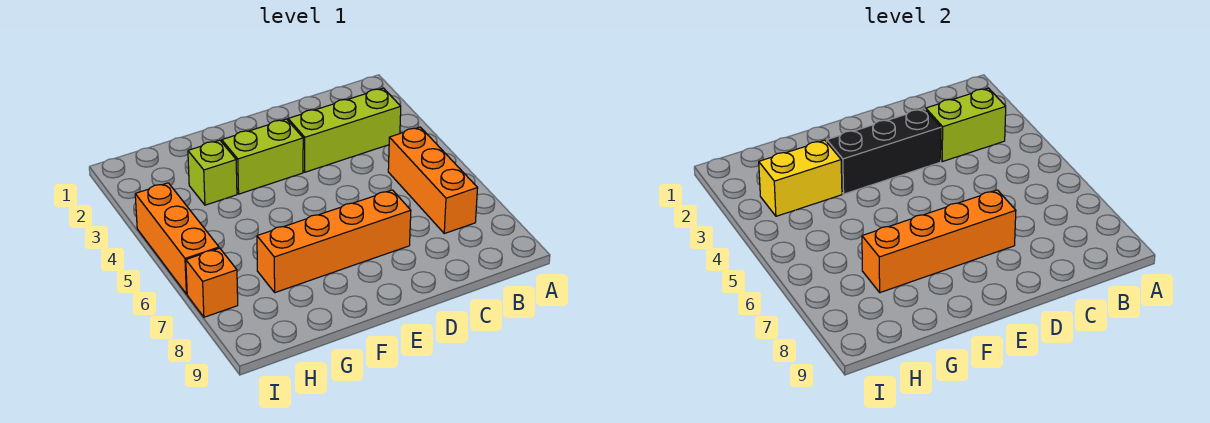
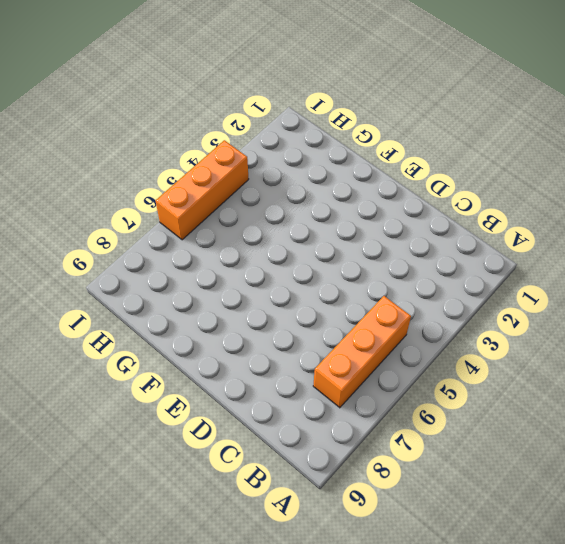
none -> lime 1x3 brick [288,88,401,172]
none -> orange 1x4 brick [257,190,411,293]

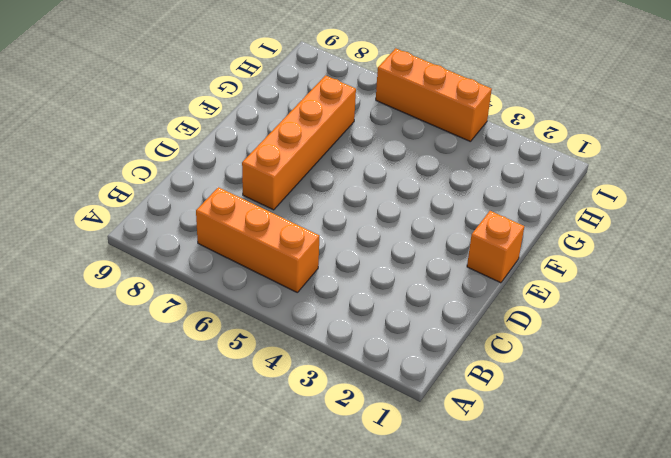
orange 1x1 brick [467,211,524,283] -> orange 1x1 brick moved to [186,248,238,317]
none -> lime 1x3 brick [288,88,401,172]
none -> lime 1x2 brick [222,119,303,194]

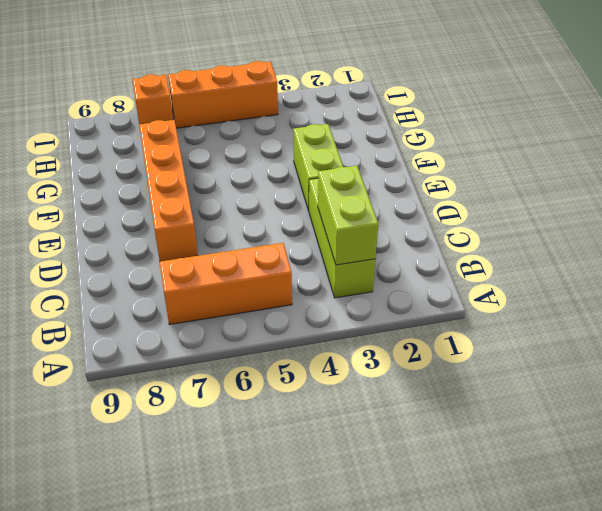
none -> lime 1x1 brick [188,140,237,205]
none -> black 1x3 brick [827,109,941,194]

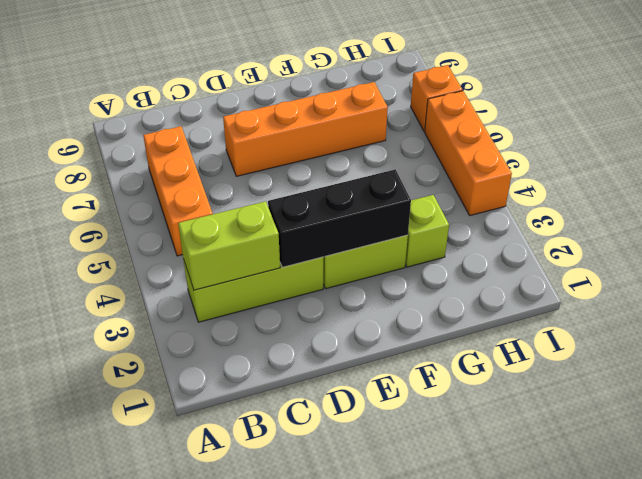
none -> orange 1x4 brick [862,190,1016,293]
none -> yellow 1x2 brick [759,140,842,216]

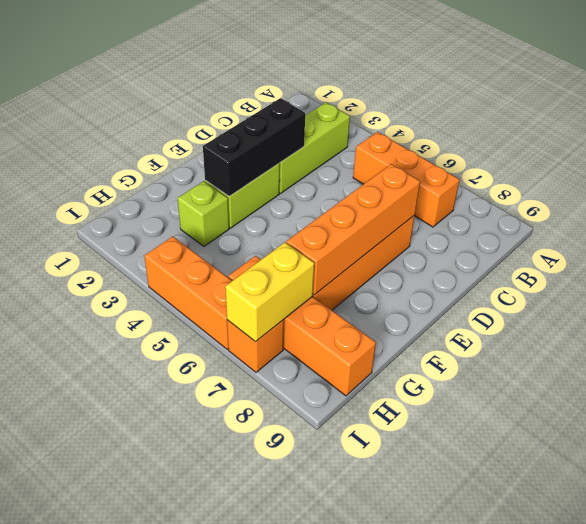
orange 1x4 brick [228,256,376,396] -> none
yellow 1x2 brick [225,242,314,342] -> yellow 1x2 brick moved to [759,140,842,216]
none -> lime 1x2 brick [926,88,1006,162]

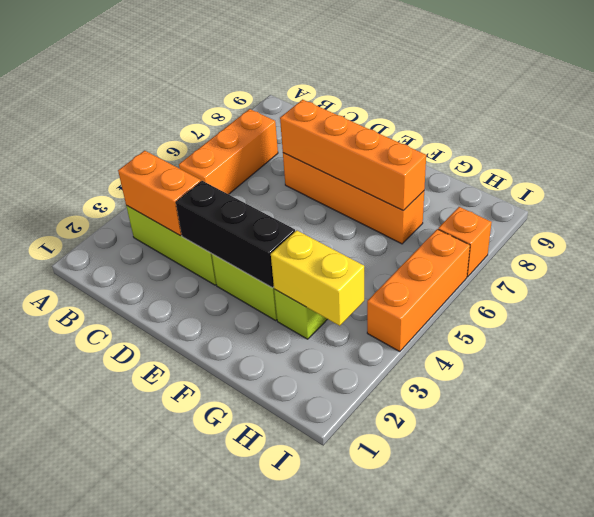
orange 1x2 brick [118,151,201,236] -> lime 1x2 brick [926,88,1006,162]

